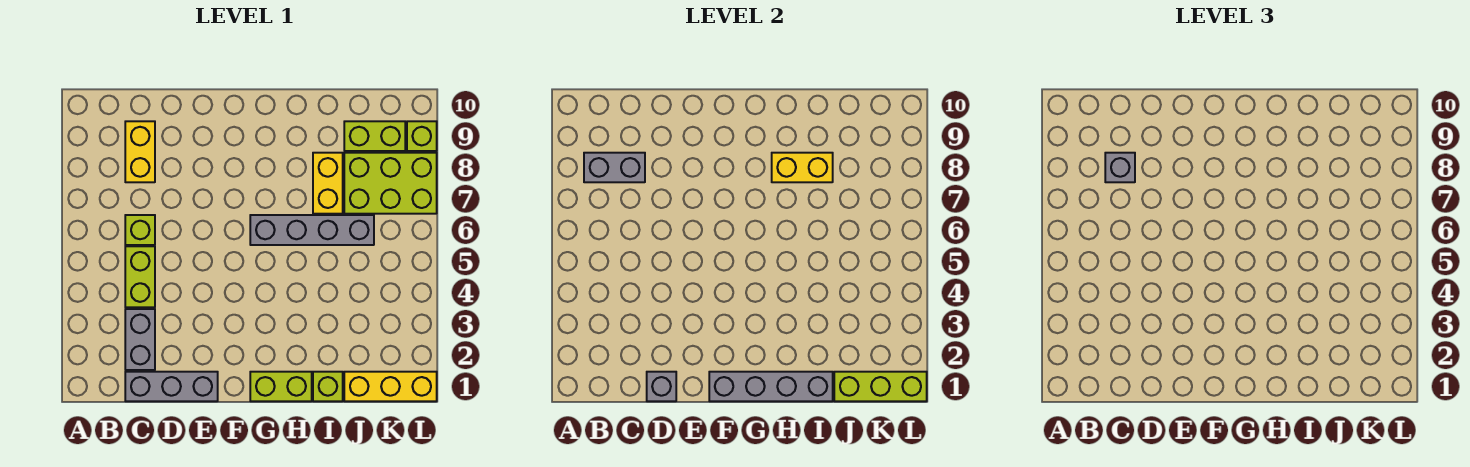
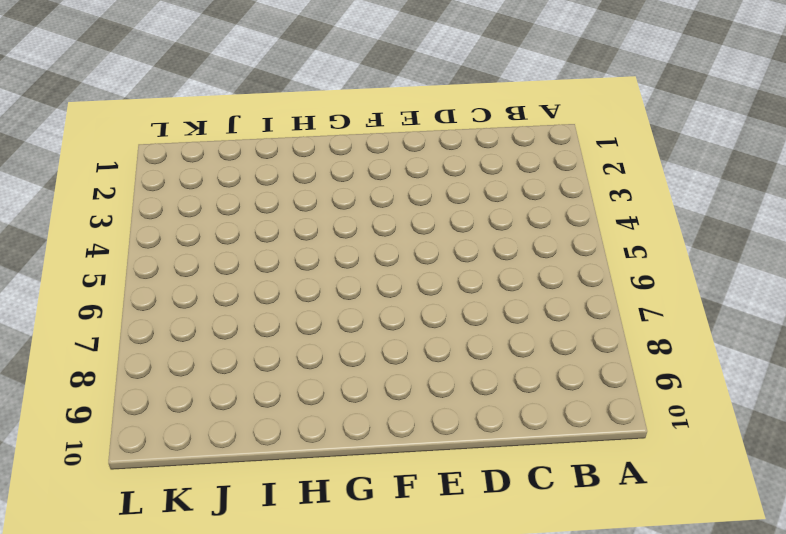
none -> grey 1x3 brick [125,372,218,401]
none -> grey 1x2 brick [125,309,155,370]
none -> lime 1x2 brick [125,246,155,307]

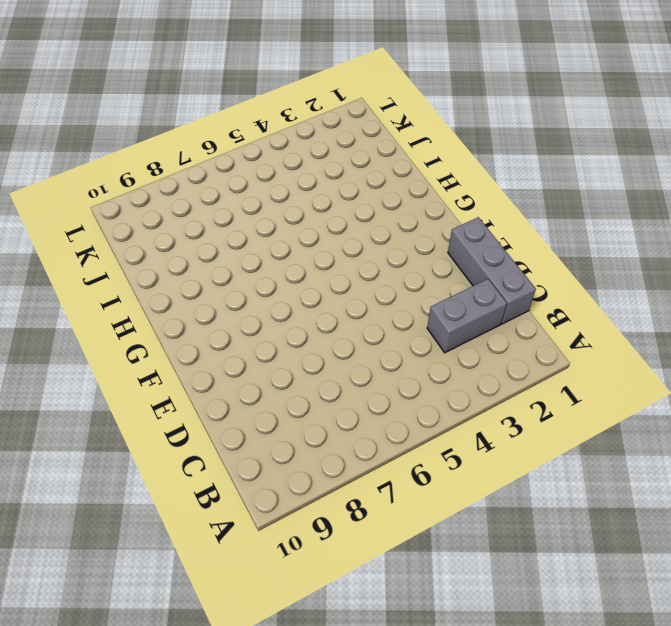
none -> lime 1x2 brick [125,246,155,307]
none -> lime 1x1 brick [125,215,155,245]
none -> yellow 1x2 brick [125,121,155,182]

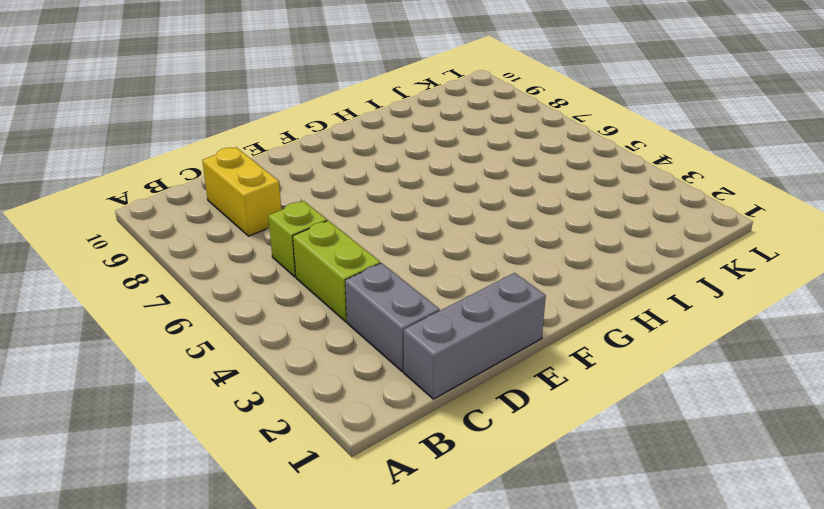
none -> lime 1x2 brick [250,372,312,401]
none -> grey 1x4 brick [250,215,374,245]
none -> lime 1x1 brick [313,372,343,401]

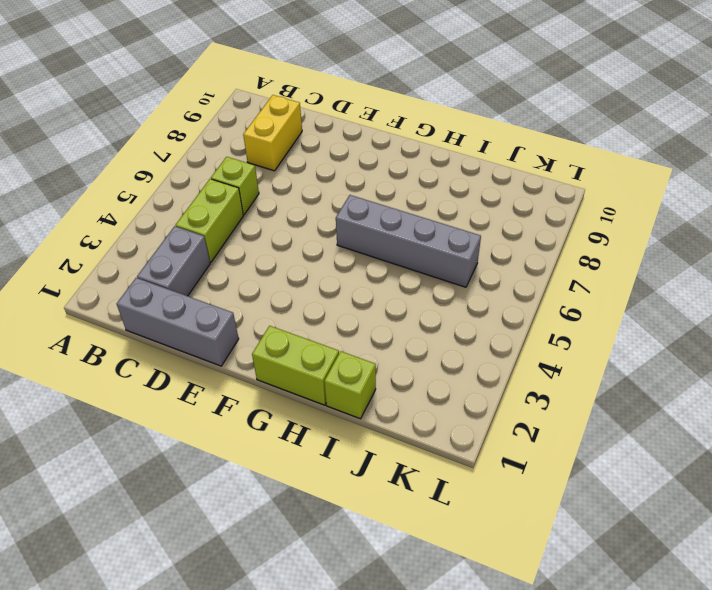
none -> yellow 1x2 brick [313,153,343,214]
none -> yellow 1x3 brick [344,372,437,401]
none -> lime 2x3 brick [344,153,437,214]

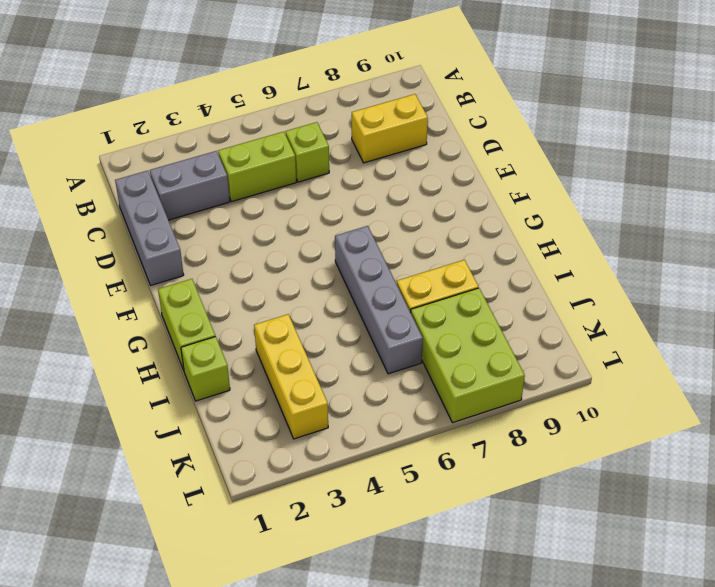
yellow 1x3 brick [254,314,328,439] -> yellow 1x3 brick moved to [344,372,437,401]
none -> lime 1x2 brick [344,121,405,151]
none -> lime 1x1 brick [407,121,437,151]
none -> grey 1x2 brick [584,153,645,182]

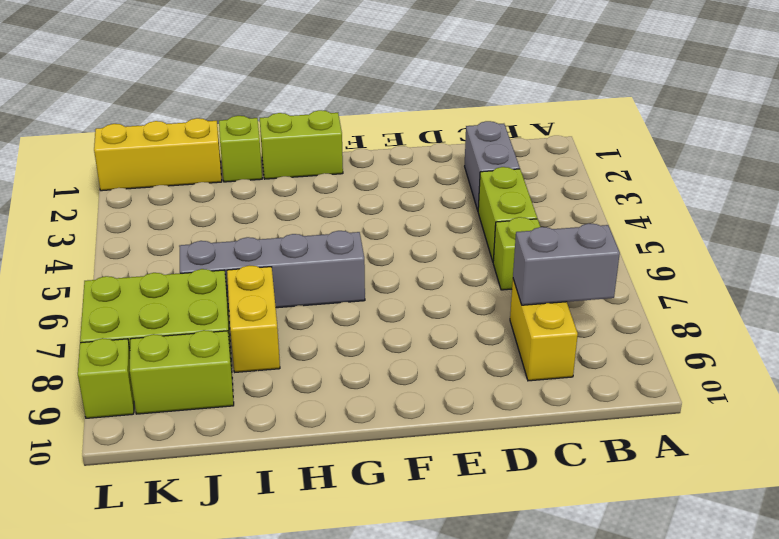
none -> grey 1x3 brick [125,372,218,401]
none -> grey 1x1 brick [647,372,676,401]
none -> grey 1x4 brick [709,372,833,401]

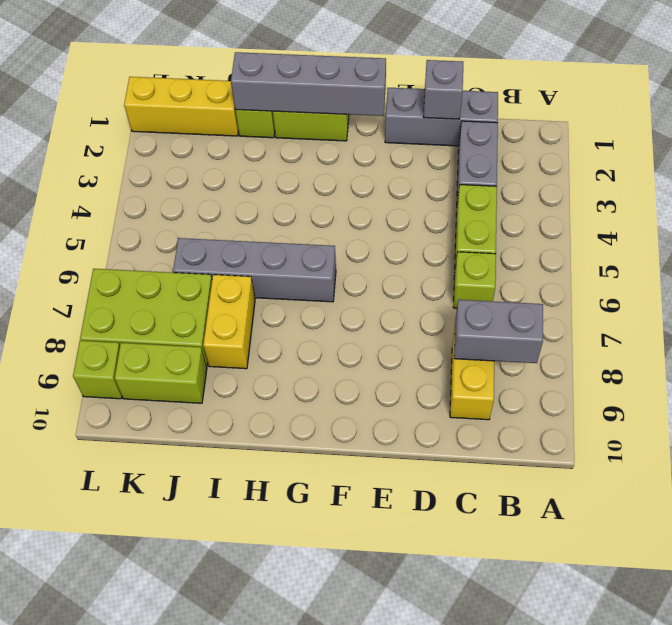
none -> yellow 1x2 brick [772,153,833,182]
none -> lime 1x3 brick [834,372,927,401]
none -> grey 1x1 brick [1105,153,1135,182]

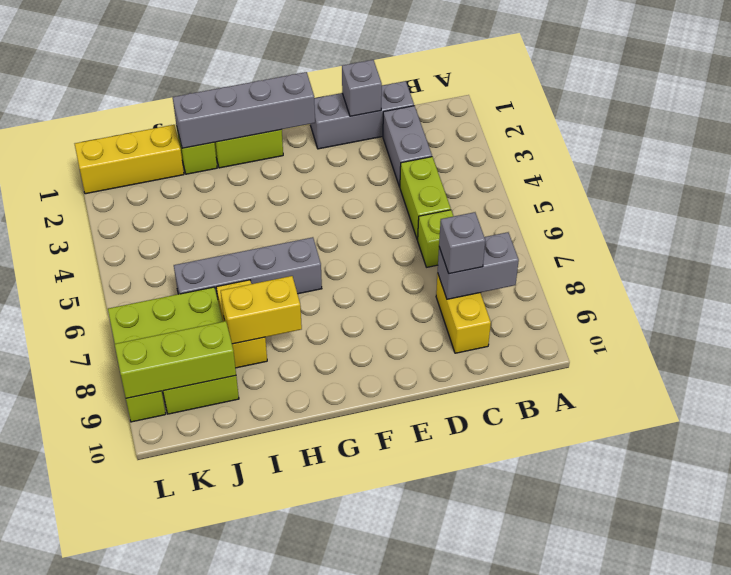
lime 1x3 brick [114,321,236,398] -> lime 1x3 brick moved to [834,372,927,401]

